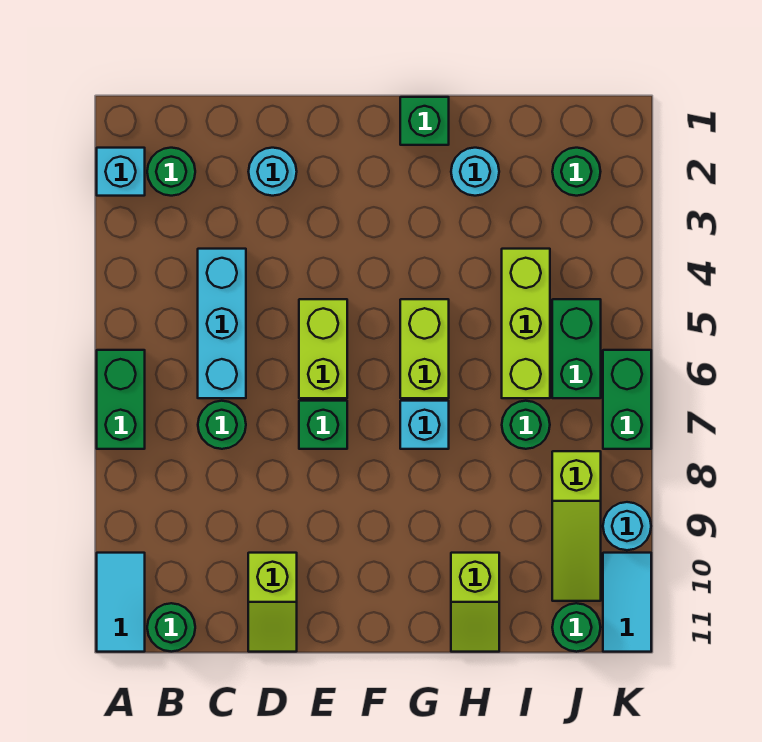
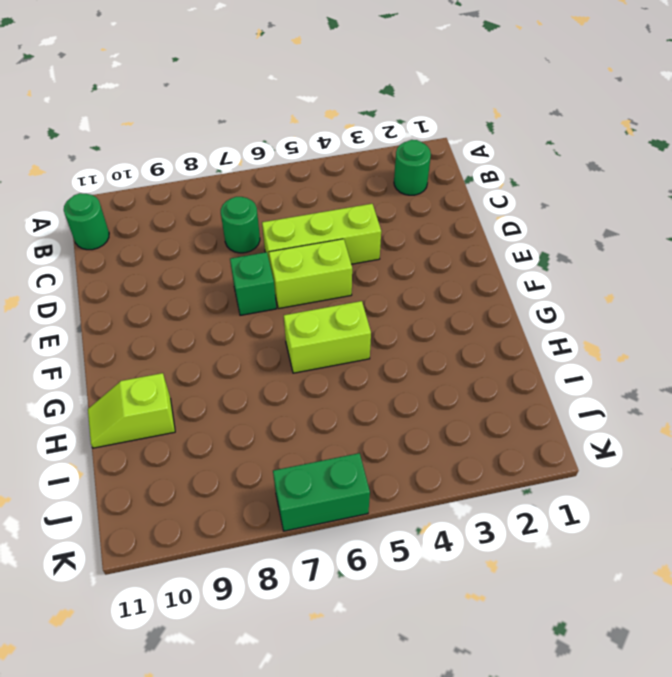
lime 1x3 brick [262,204,381,264] -> lime 1x3 brick moved to [502,249,550,398]
none -> cyan 1x1 brick [97,148,145,196]
none -> green 1x2 brick [97,350,145,449]
none -> cyan 1x2 tile [97,553,145,652]

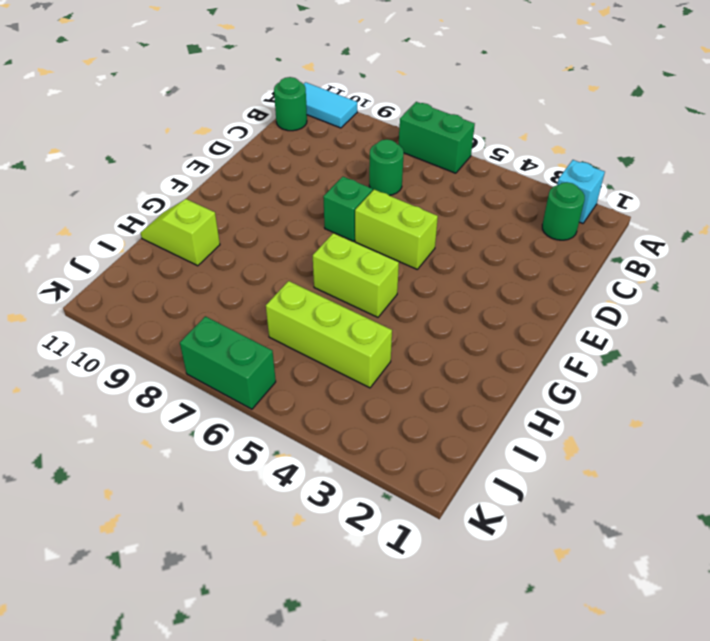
none -> cyan 1x3 brick [198,249,246,398]
none -> cyan 1x1 round brick [248,148,297,196]
none -> lime 1x2 slope [248,553,297,652]

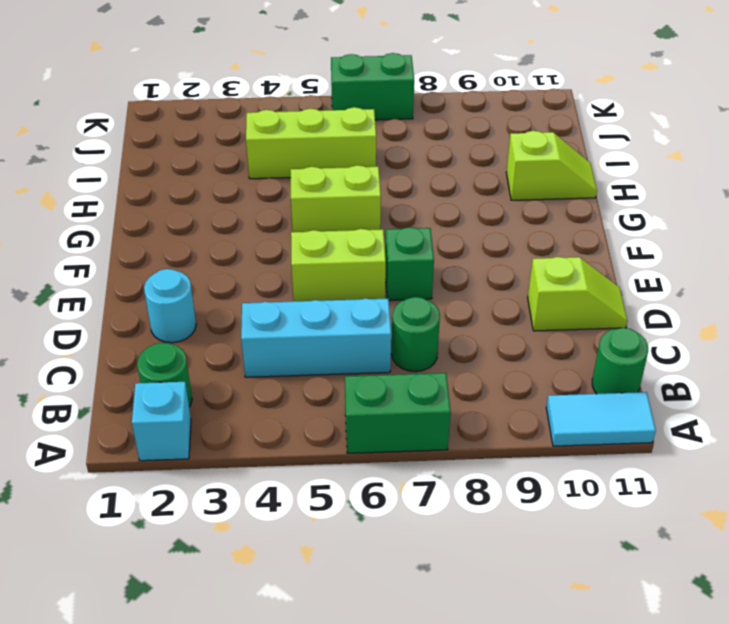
none -> green 1x1 brick [400,97,449,145]
none -> cyan 1x1 brick [400,401,449,449]
none -> cyan 1x1 round brick [451,148,499,196]

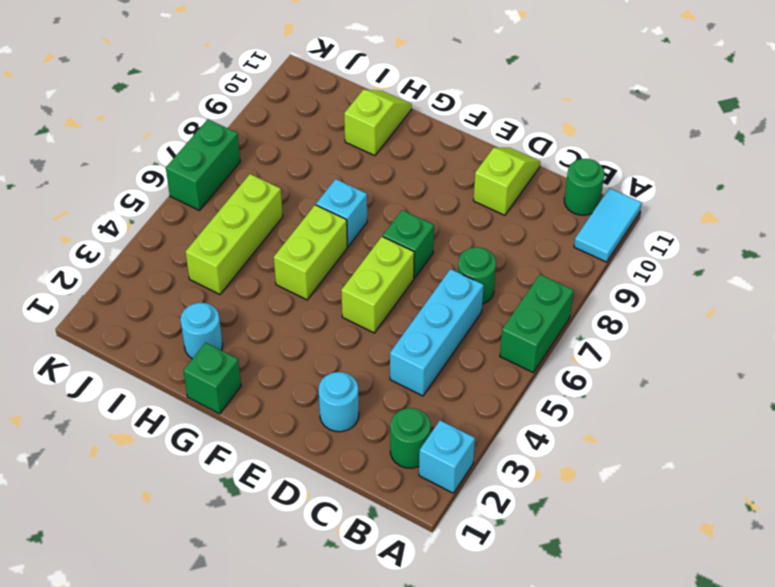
none -> green 1x1 round brick [502,401,550,449]
none -> green 1x1 round brick [552,148,601,196]
none -> green 1x2 brick [552,299,601,398]

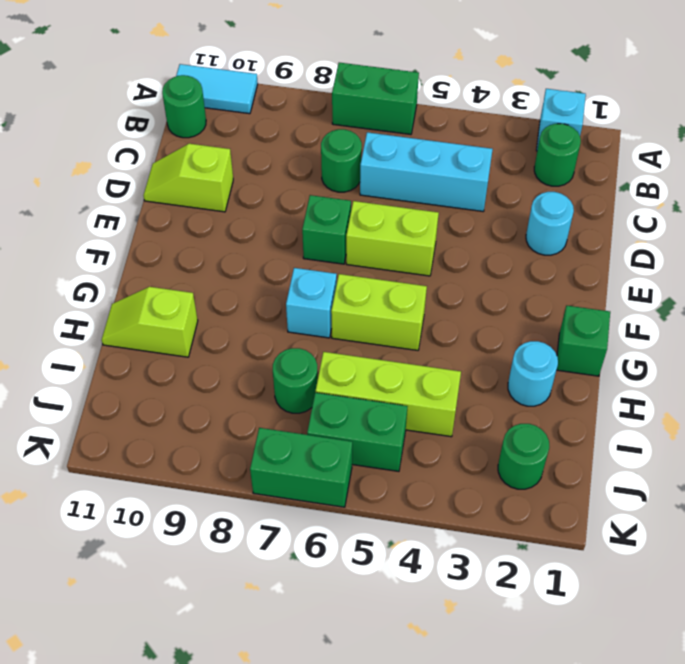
none -> lime 1x3 slope [552,451,601,601]
none -> green 1x1 round brick [552,603,601,652]
none -> cyan 1x1 round brick [603,502,651,550]

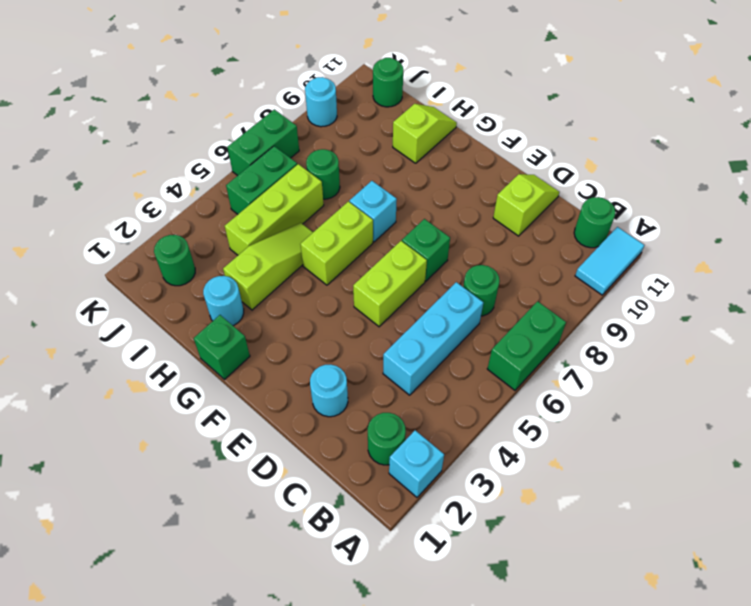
lime 1x3 slope [223,223,313,310] -> lime 1x3 slope moved to [552,451,601,601]
none -> cyan 1x2 tile [603,553,651,652]

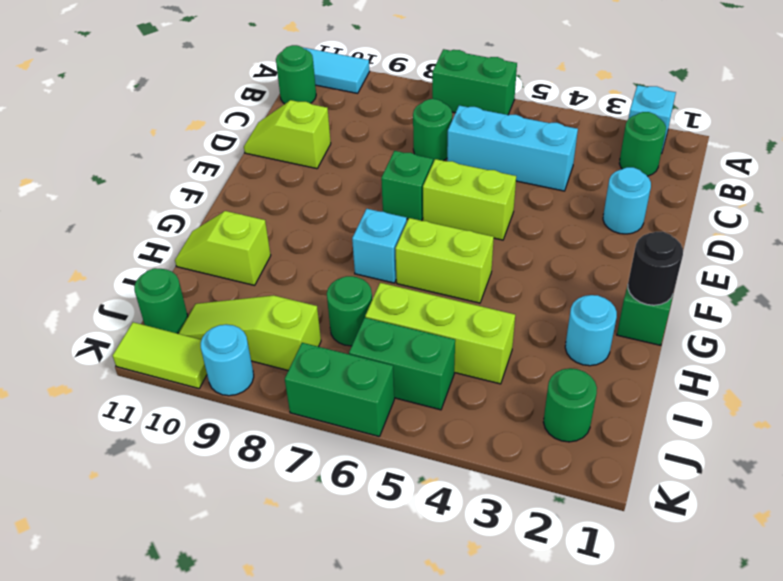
black 1x1 round brick [628,232,683,305] -> none
lime 1x2 tile [113,322,207,388] -> cyan 1x2 tile [603,553,651,652]

